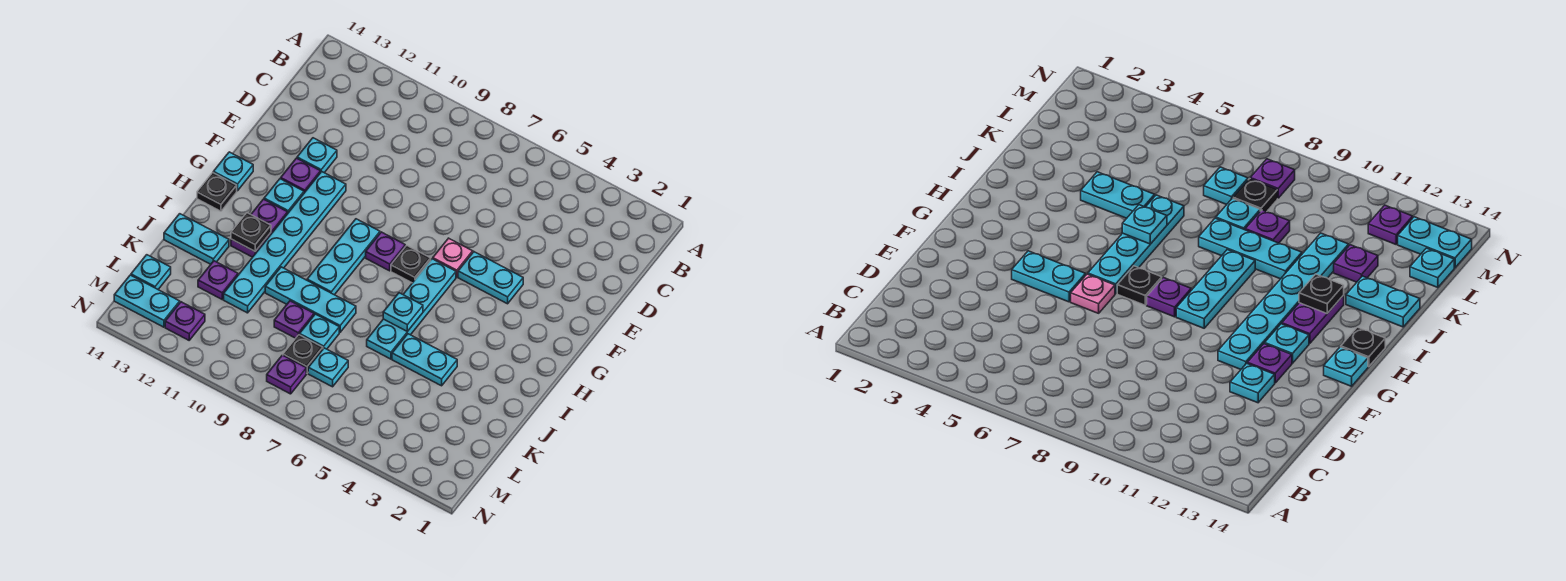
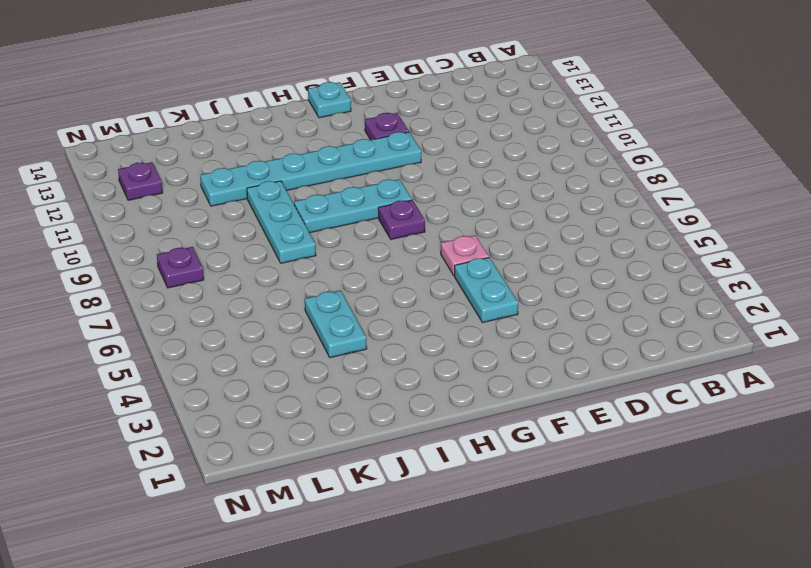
none -> cyan 1x1 plate [297,138,337,173]
none -> cyan 1x4 plate [367,259,456,359]
none -> black 1x1 plate [391,246,431,283]

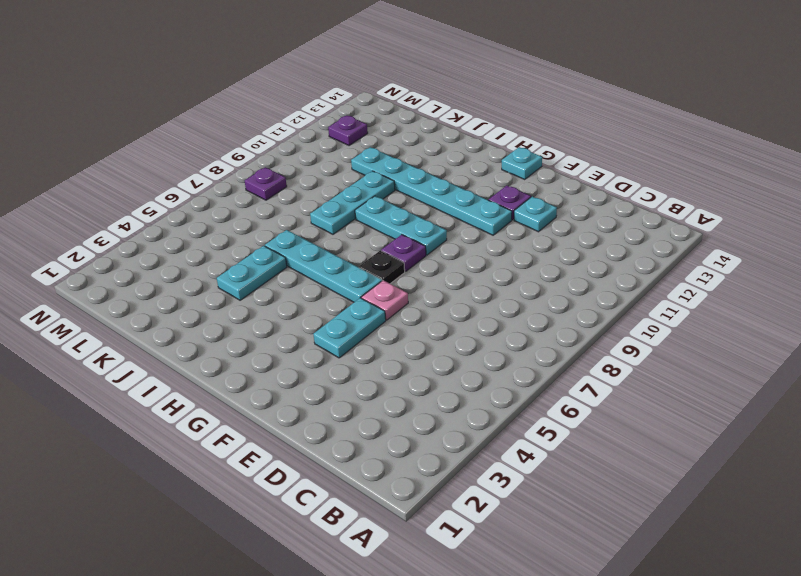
none -> cyan 1x1 plate [264,179,304,214]
none -> purple 1x2 plate [231,199,287,257]
none -> black 1x1 plate [197,173,237,211]

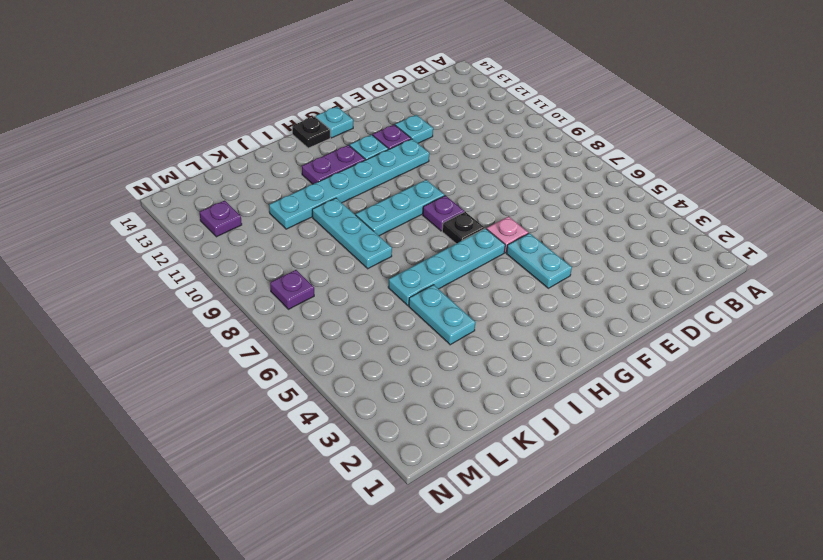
none -> cyan 1x2 plate [164,214,229,264]
none -> cyan 1x1 plate [300,314,339,349]
none -> purple 1x1 plate [274,301,314,338]

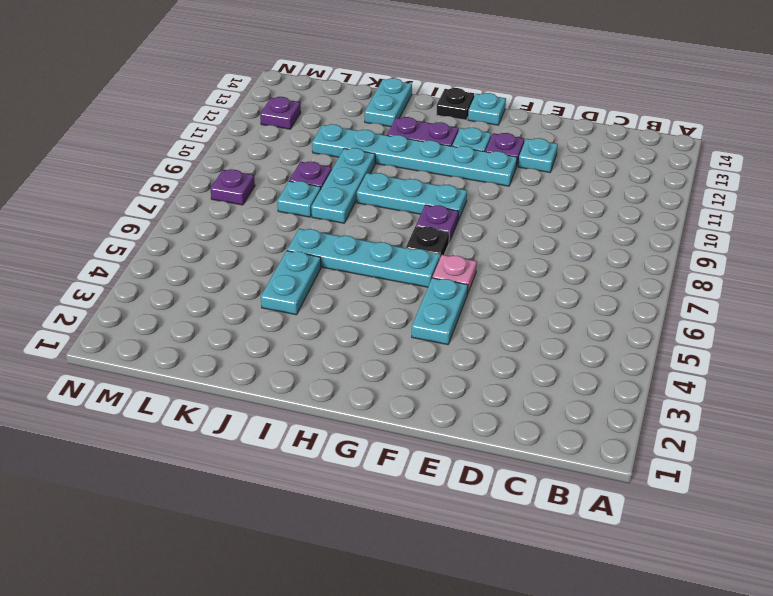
none -> purple 1x1 plate [198,261,238,299]
none -> cyan 1x1 plate [308,348,348,387]
none -> black 1x1 plate [283,335,323,373]

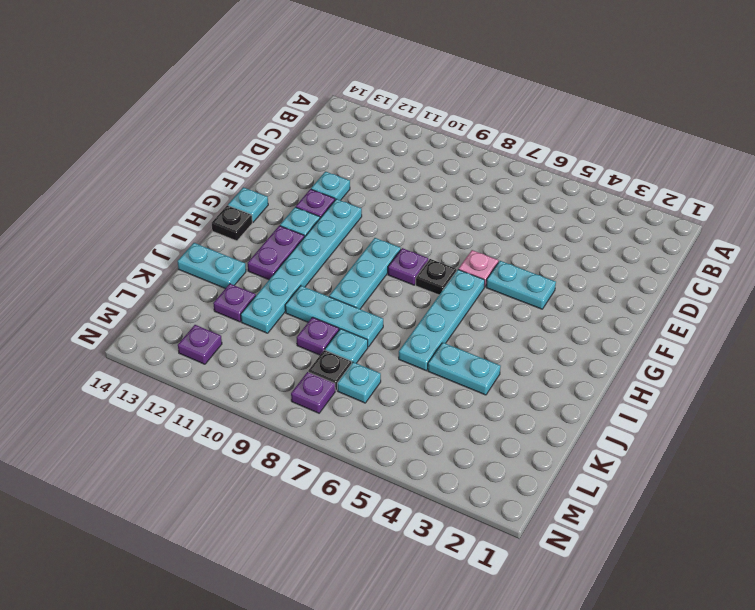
none -> cyan 1x1 plate [131,255,171,289]
none -> cyan 1x2 plate [114,275,180,327]
none -> cyan 1x1 plate [383,293,423,332]

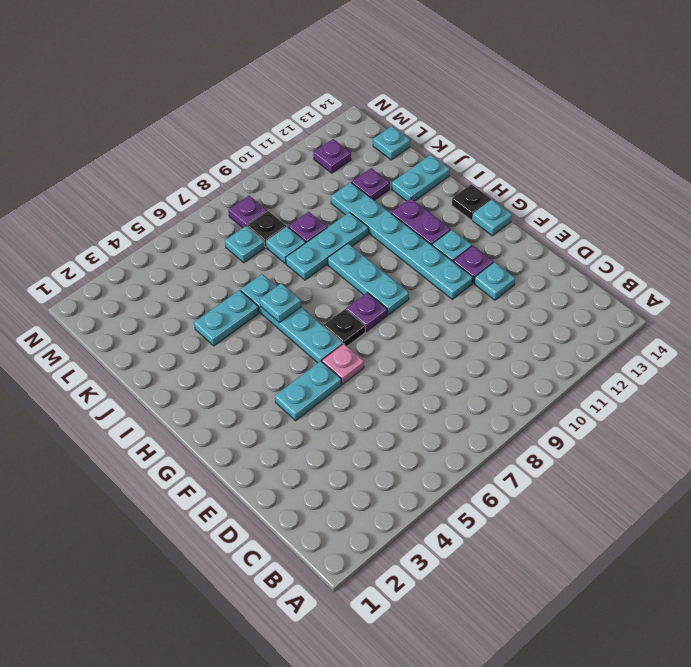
none -> cyan 1x2 plate [114,275,180,327]
none -> black 1x1 plate [231,213,271,251]

